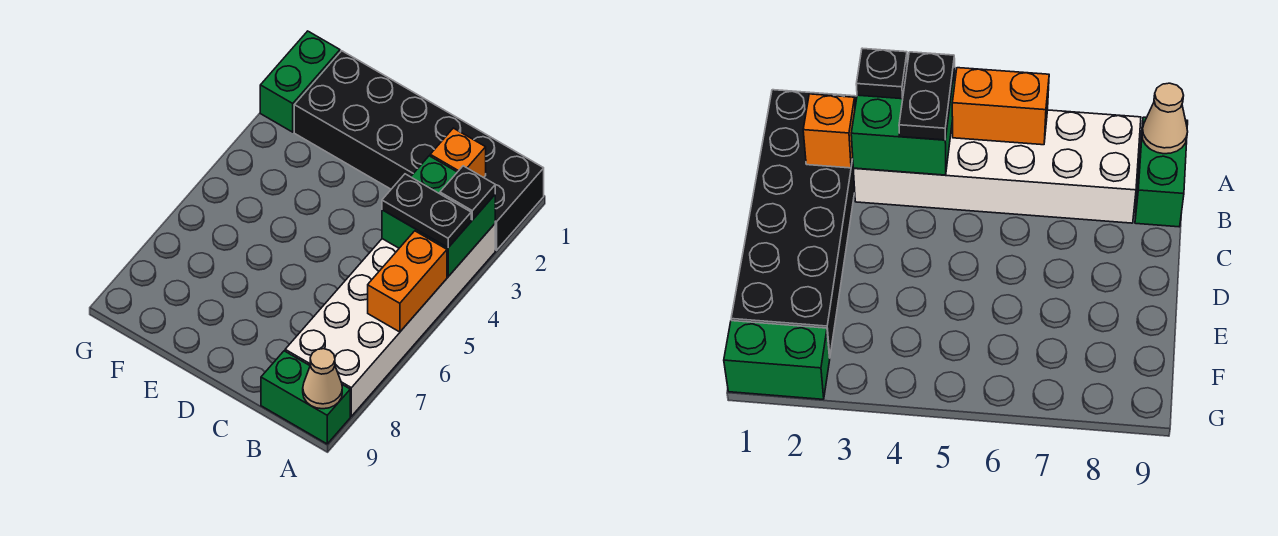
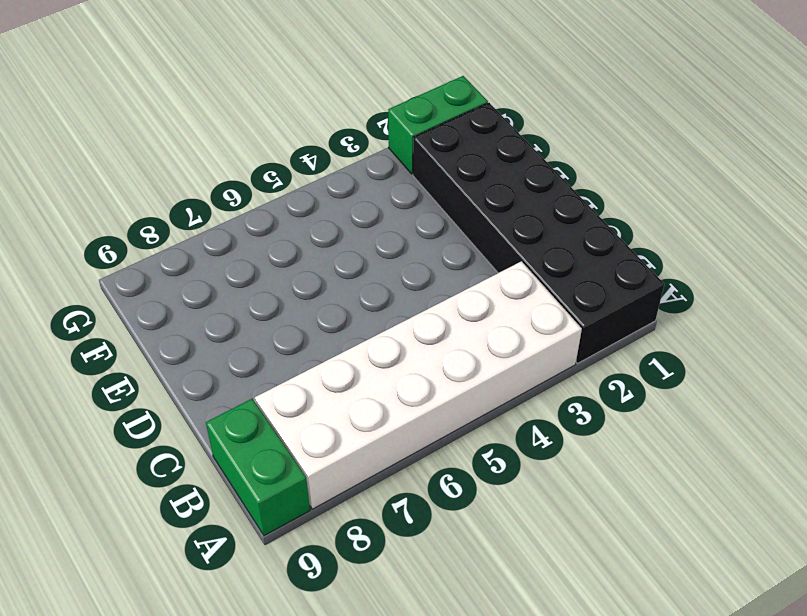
none -> green 2x2 brick [382,156,495,276]
none -> orange 1x2 brick [368,231,447,332]

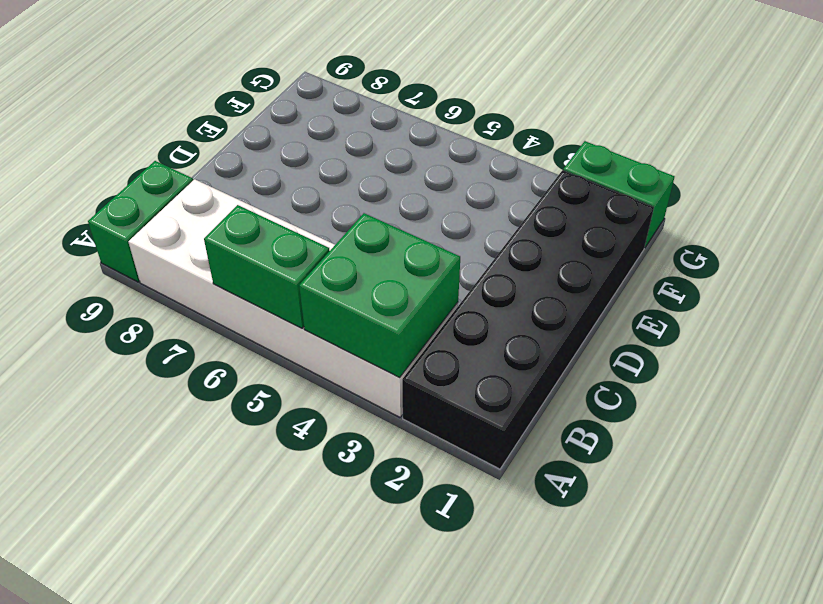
green 1x2 brick [204,205,330,328] -> orange 1x2 brick [368,231,447,332]
none -> tan 1x1 cone [303,349,342,409]
none -> orange 1x1 brick [430,128,486,178]

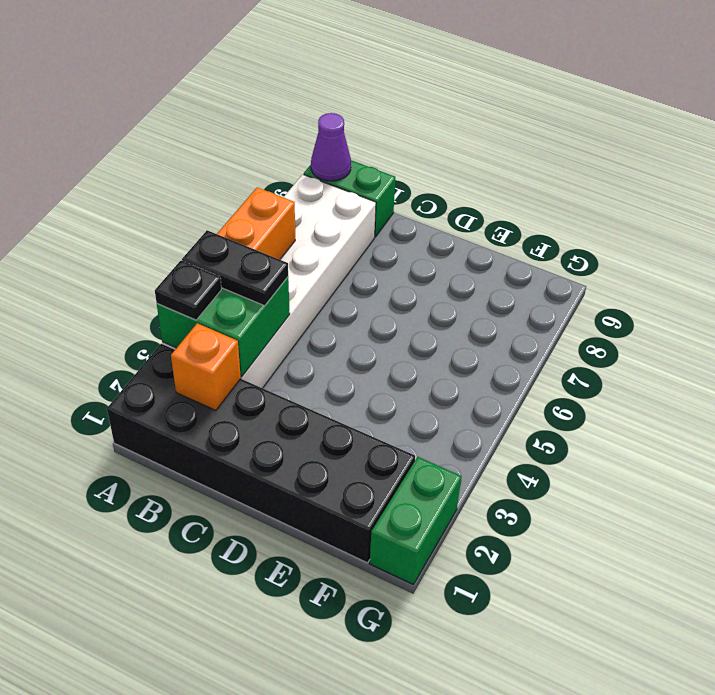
purple 1x1 cone [311,113,351,181] -> tan 1x1 cone [303,349,342,409]

